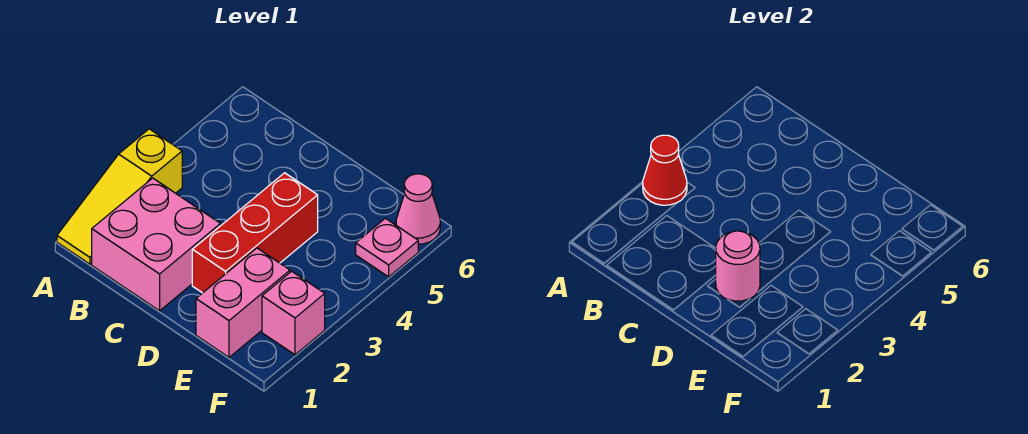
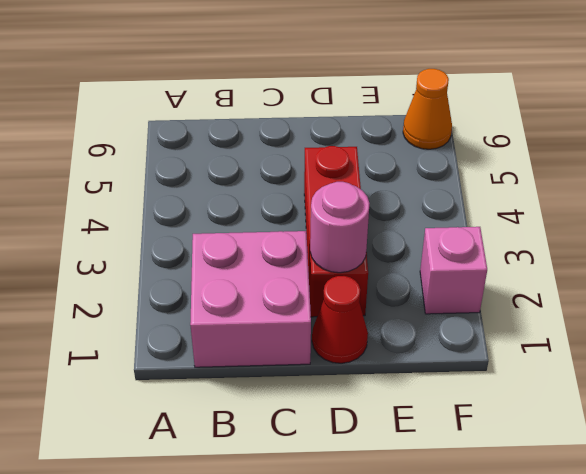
red 1x1 cone [312,276,368,363] -> red 1x1 cone moved to [643,135,687,205]
orange 1x1 cone [403,69,452,149] -> pink 1x1 cone [396,174,440,244]
none -> yellow 1x3 slope [57,129,182,264]
none -> pink 1x2 brick [196,248,290,357]

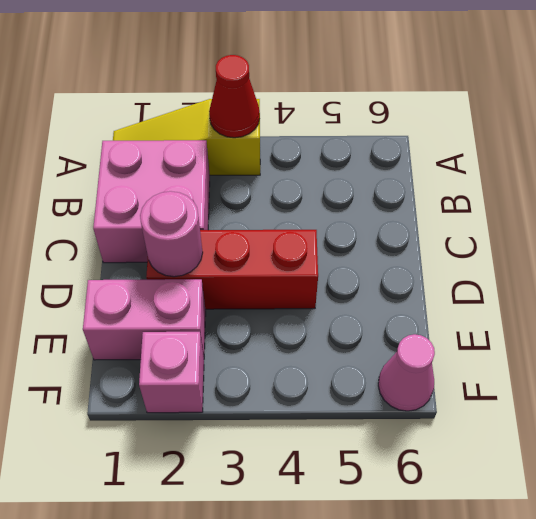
none -> pink 1x1 plate [356,218,418,277]

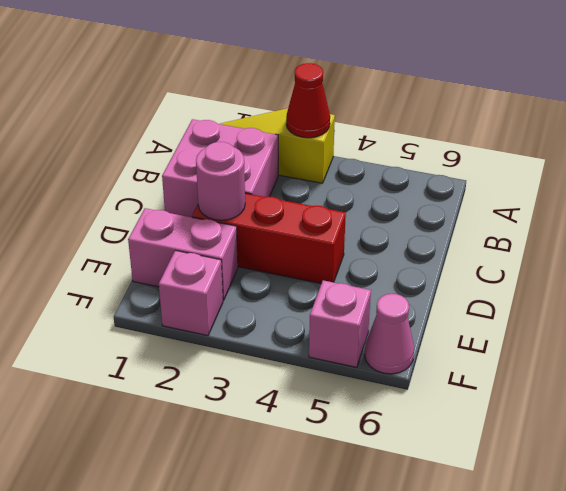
pink 1x1 brick [309,280,371,367] -> pink 1x1 plate [356,218,418,277]

